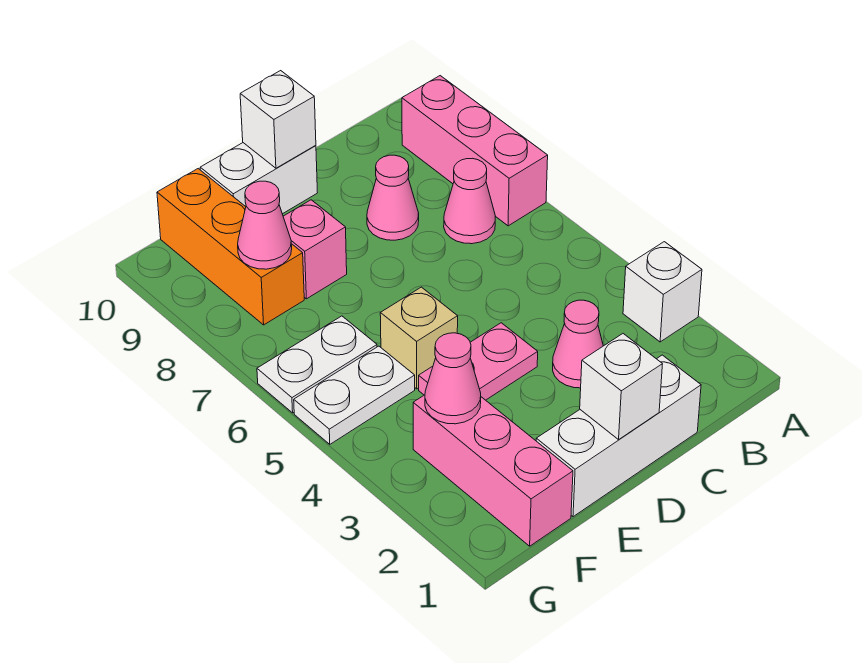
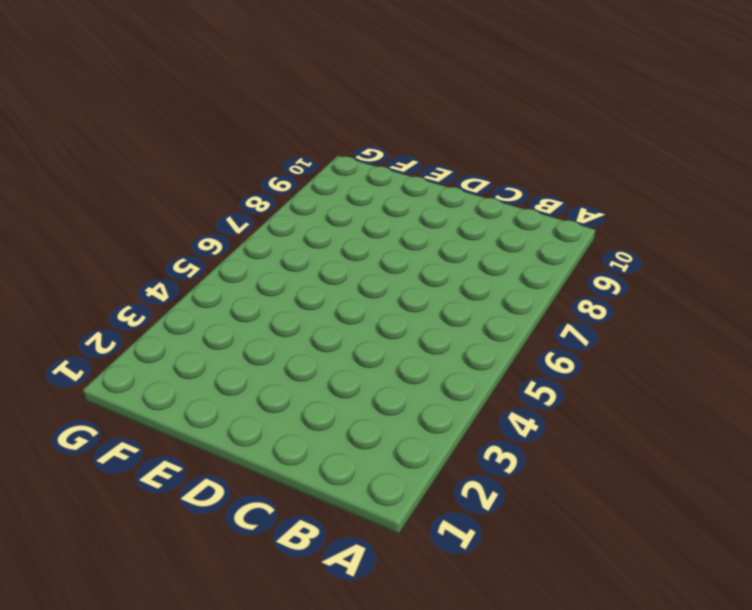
none -> white 1x1 brick [623,242,702,342]
none -> pink 1x3 brick [402,76,548,226]
none -> pink 1x1 cone [444,158,495,244]

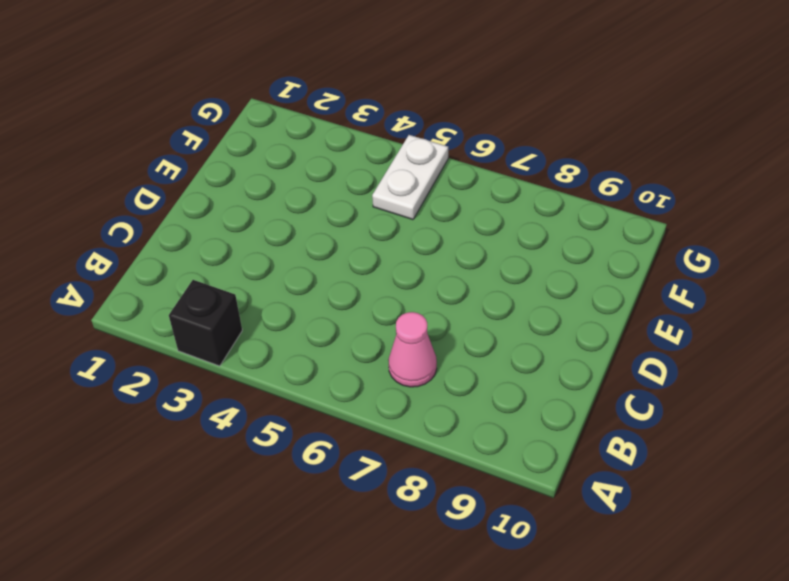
black 1x1 brick [169,280,242,366] -> white 1x1 brick [623,242,702,342]
none -> pink 1x3 brick [402,76,548,226]
none -> white 1x3 brick [536,355,701,517]
none -> pink 1x1 cone [553,300,603,388]

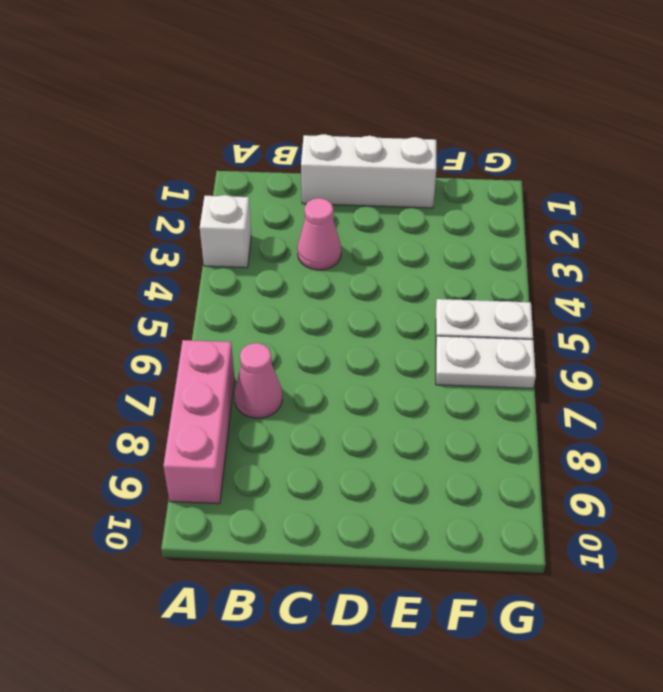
none -> pink 1x1 cone [367,155,419,240]
none -> pink 1x2 plate [419,323,538,400]
none -> white 1x2 brick [200,143,317,214]

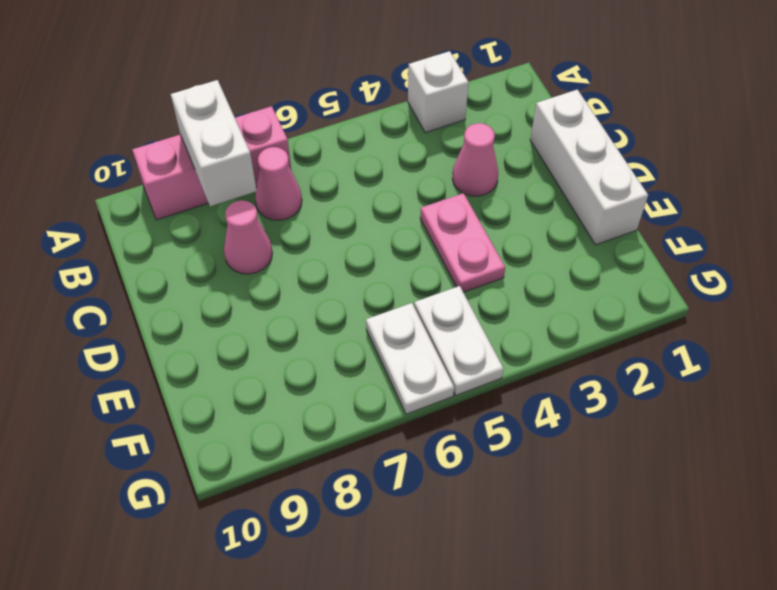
white 1x2 brick [171,80,257,206] -> white 1x2 brick moved to [200,143,317,214]
none -> tan 1x1 brick [380,287,458,389]
none -> pink 1x1 brick [283,200,347,299]
none -> pink 1x3 brick [413,395,573,546]

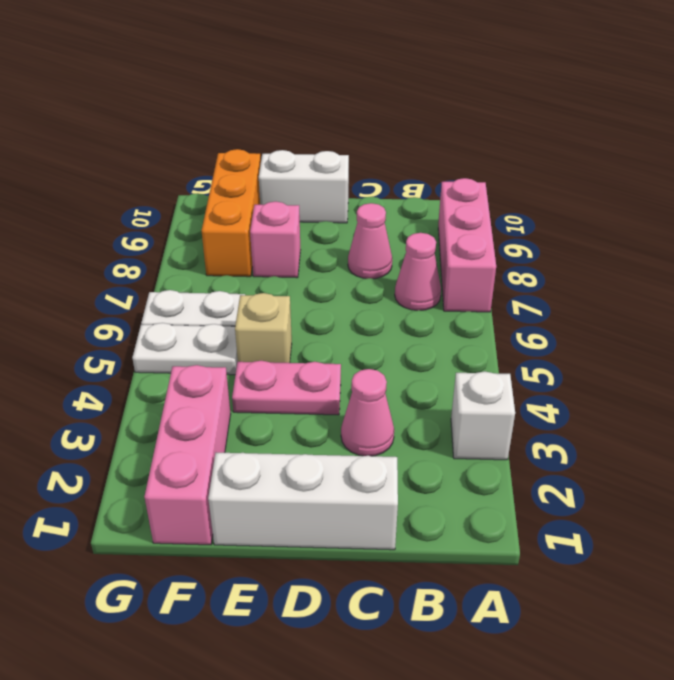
none -> white 1x1 brick [580,334,662,440]
none -> white 1x1 brick [240,71,316,168]
none -> pink 1x1 cone [425,333,481,424]

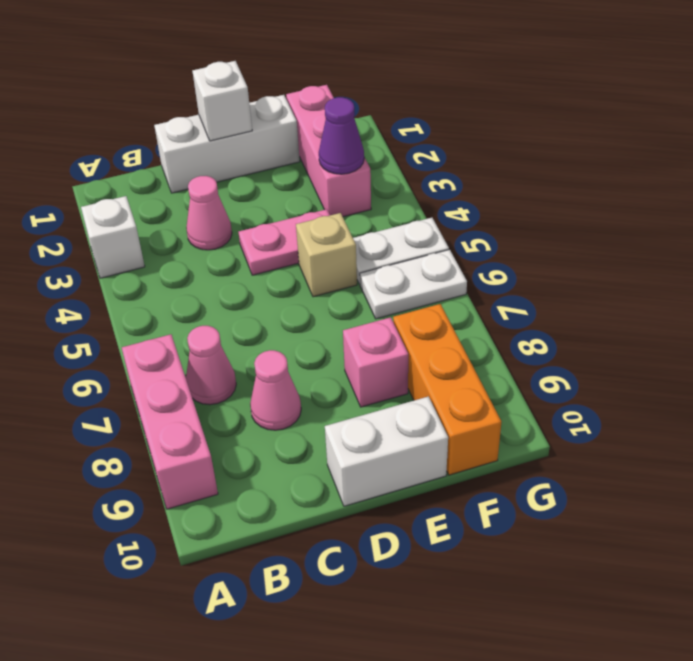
purple 1x1 cone [319,97,364,174] -> pink 1x1 cone [425,333,481,424]
none -> white 1x1 brick [240,71,316,168]
none -> pink 1x1 cone [238,181,292,269]

